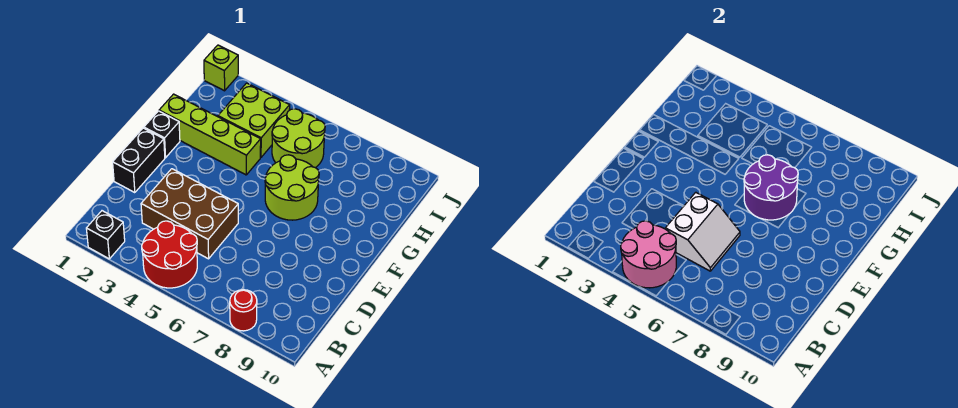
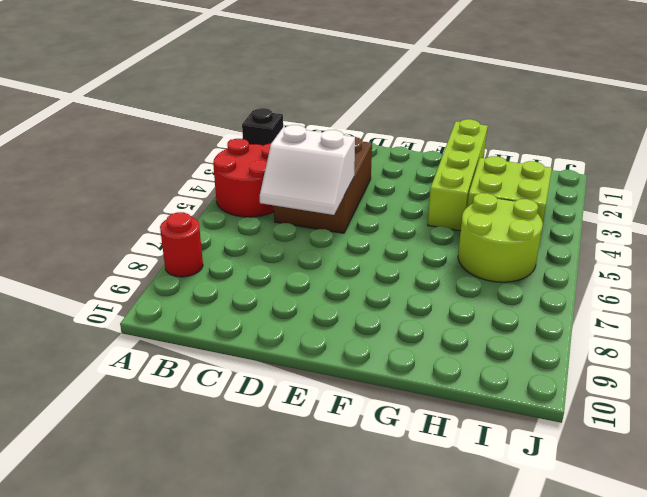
none -> black 1x2 brick [113,128,165,193]
none -> black 1x1 brick [144,111,180,158]
none -> lime 2x2 round brick [265,155,319,220]

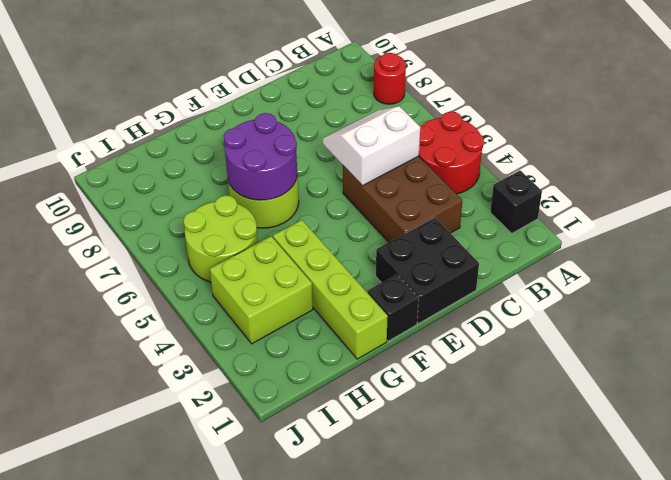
black 2x2 brick [376,217,479,323] -> black 1x2 brick [113,128,165,193]
none -> lime 1x1 brick [204,45,238,91]
none -> pink 2x2 round brick [621,221,676,288]

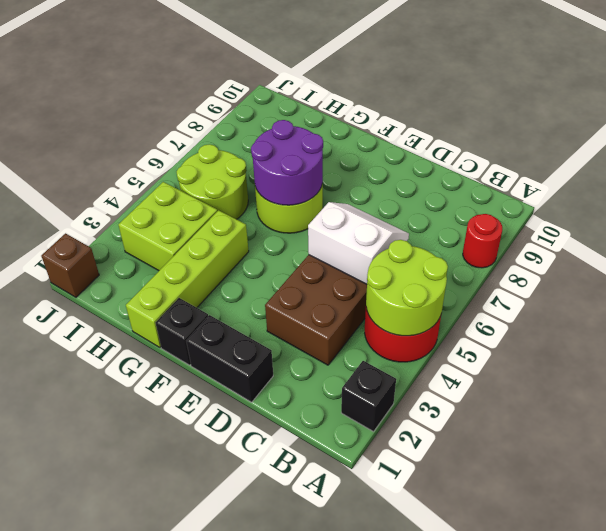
lime 2x2 round brick [366,240,448,336] -> pink 2x2 round brick [621,221,676,288]
brown 1x1 brick [41,233,99,297] -> lime 1x1 brick [204,45,238,91]

